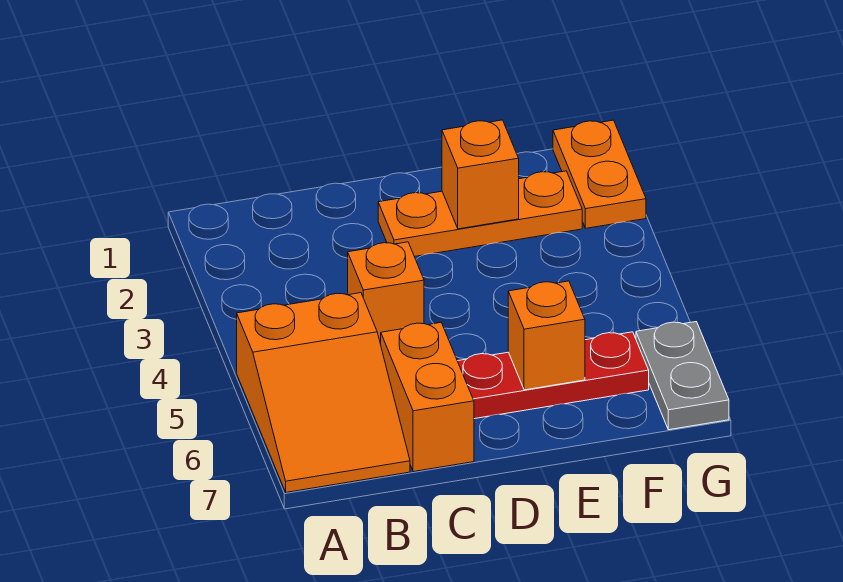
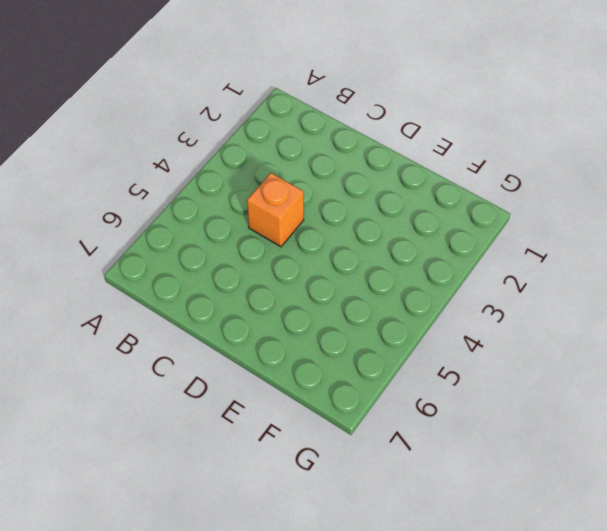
none -> orange 2x3 slope [237,293,410,492]
none -> orange 1x2 brick [381,323,474,472]

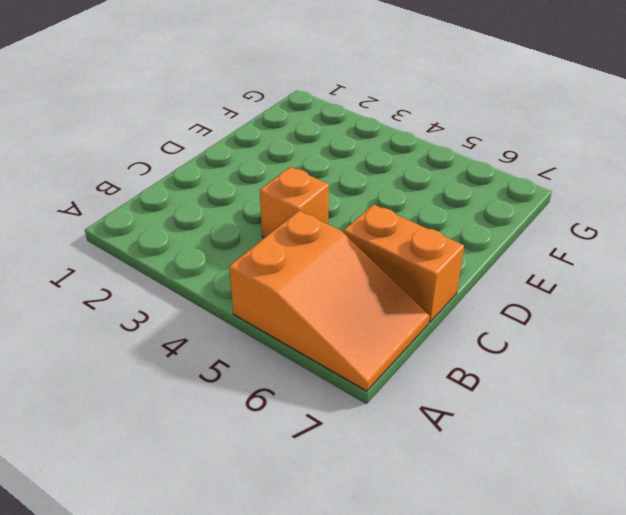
none -> orange 1x3 plate [378,171,582,257]
none -> red 1x3 plate [458,332,649,419]

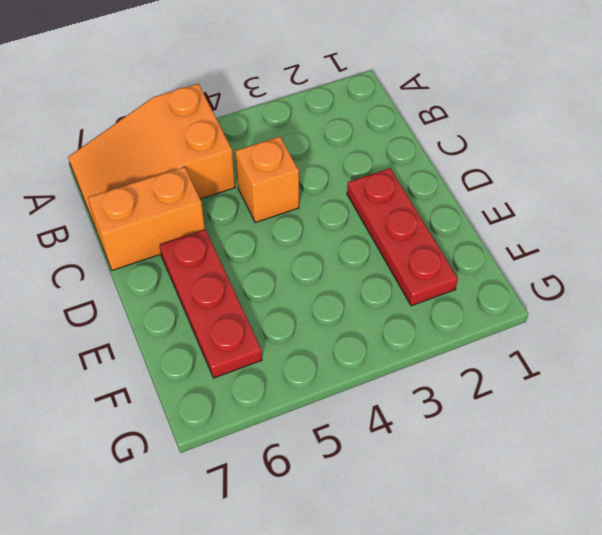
red 1x3 plate [347,168,458,306] -> orange 1x3 plate [378,171,582,257]
none -> orange 1x2 plate [553,120,646,228]
none -> grey 1x2 plate [636,322,729,430]

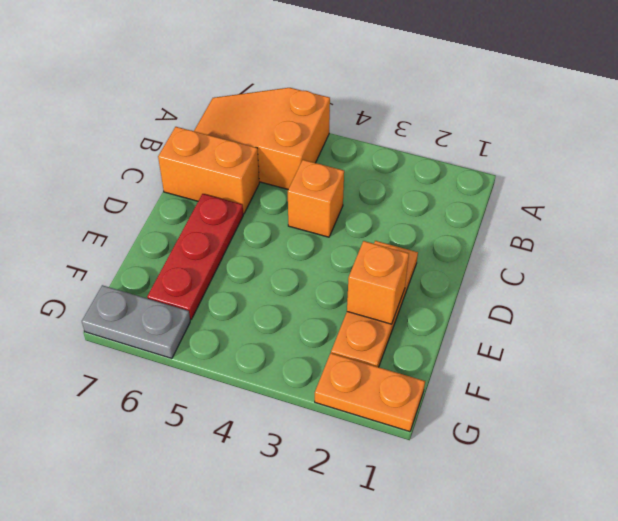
none -> orange 1x1 brick [508,281,585,390]

